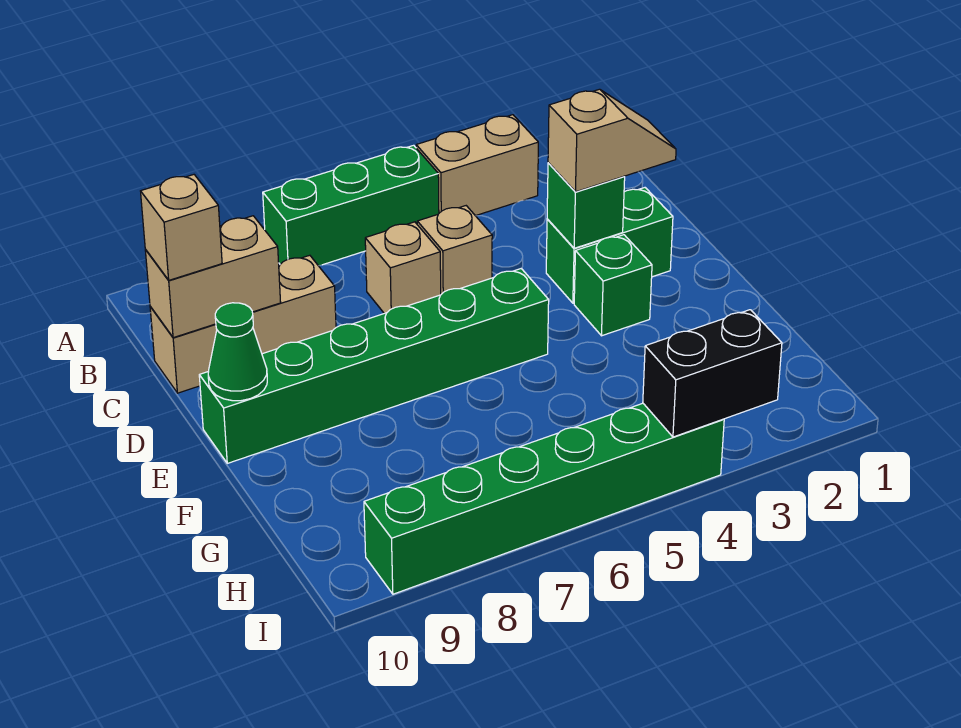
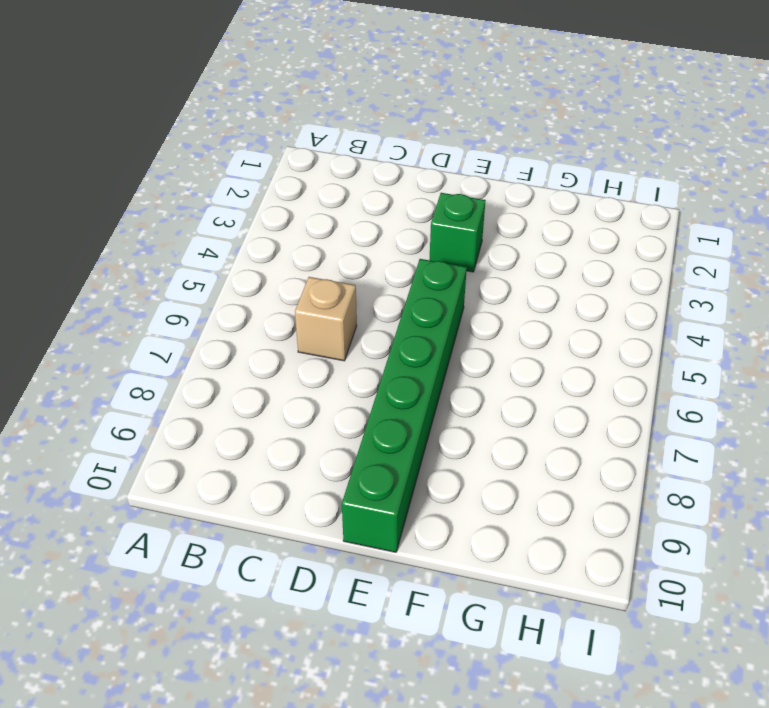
none -> tan 1x2 brick [416,115,538,216]
none -> green 1x3 brick [263,145,439,266]
none -> tan 1x1 brick [417,206,492,294]

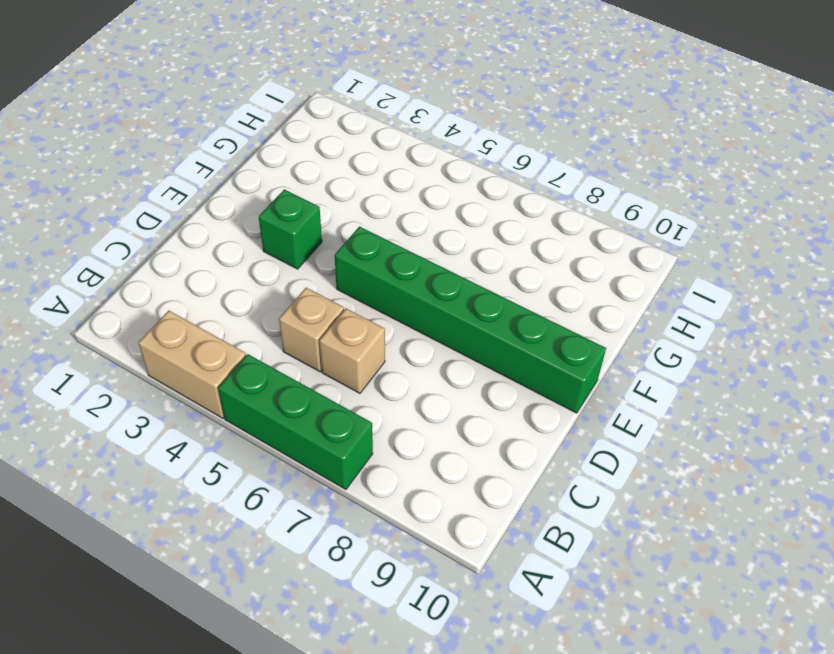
none -> tan 1x3 brick [150,255,336,393]
none -> green 1x2 brick [546,188,673,303]
none -> green 1x6 brick [364,403,724,594]

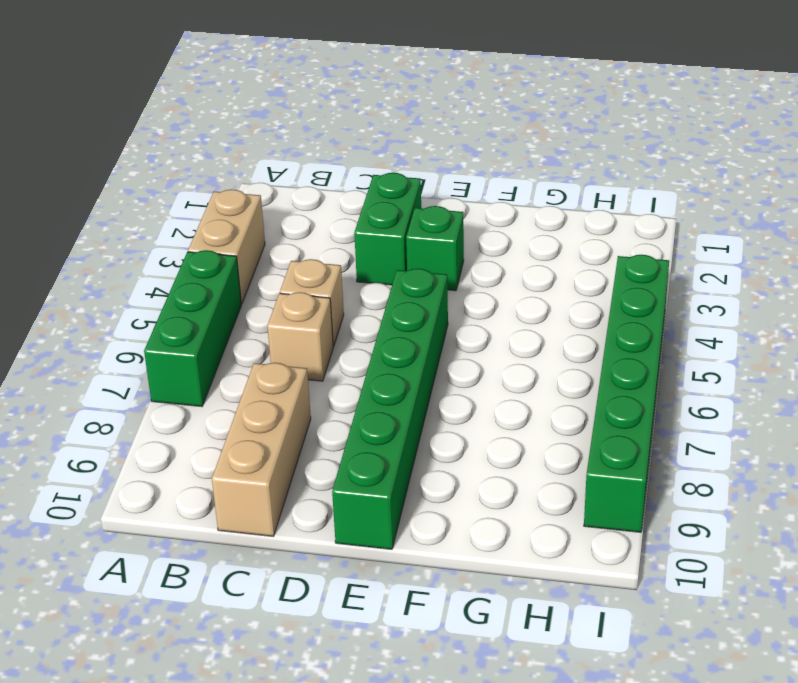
none -> tan 1x2 brick [145,216,281,338]
none -> green 1x1 brick [547,163,625,248]
none -> green 1x1 cone [208,303,267,401]

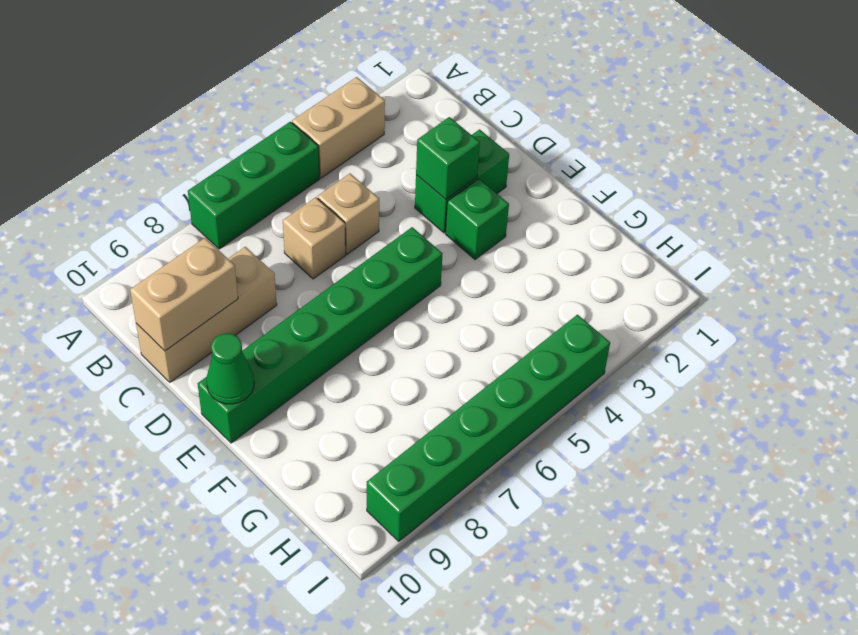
none -> black 1x2 brick [643,310,782,437]
none -> tan 1x1 brick [141,175,222,280]
none -> tan 1x2 slope [548,89,676,192]

